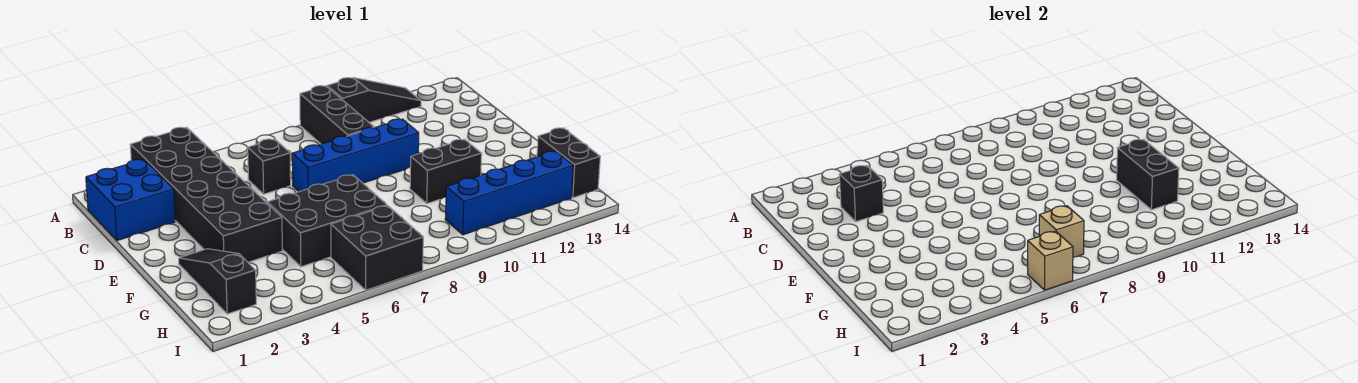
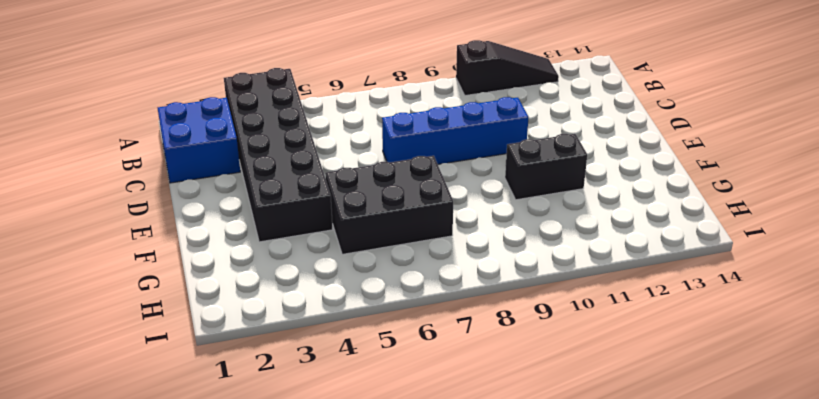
none -> black 1x3 brick [300,86,374,144]
none -> black 1x1 brick [248,139,291,194]
none -> black 1x3 slope [179,249,256,314]

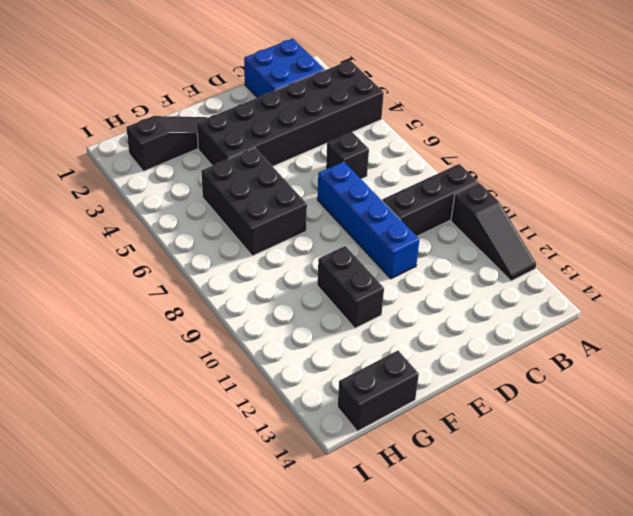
none -> black 2x2 brick [331,206,423,290]
none -> blue 1x4 brick [445,151,573,235]
none -> black 1x1 brick [839,165,883,222]

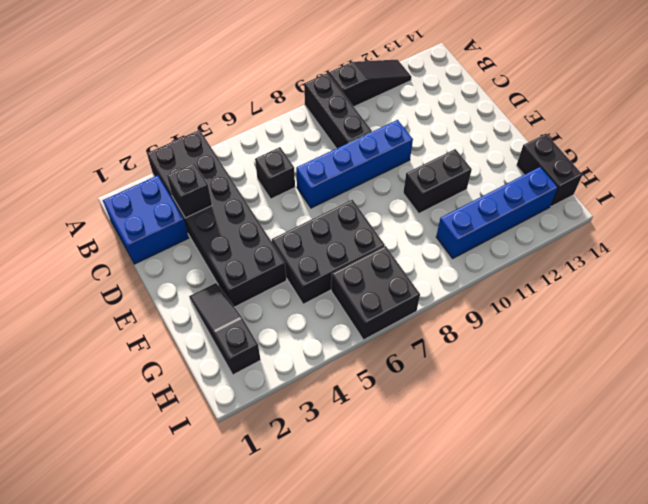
none -> black 1x2 brick [1117,139,1179,210]
none -> tan 1x1 brick [1039,206,1084,257]
none -> tan 1x1 brick [1028,231,1073,290]

